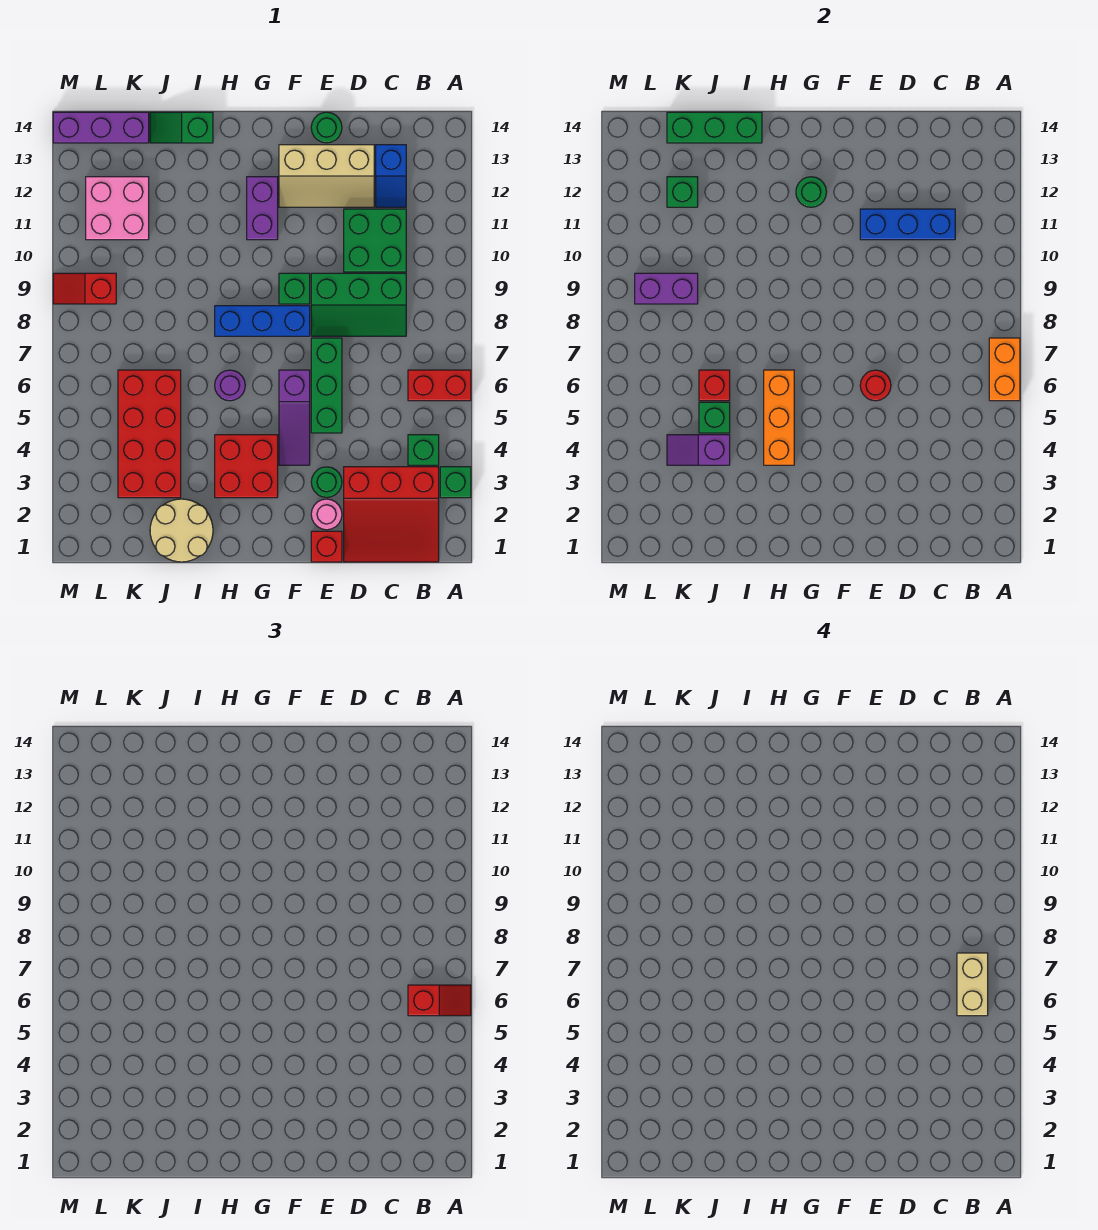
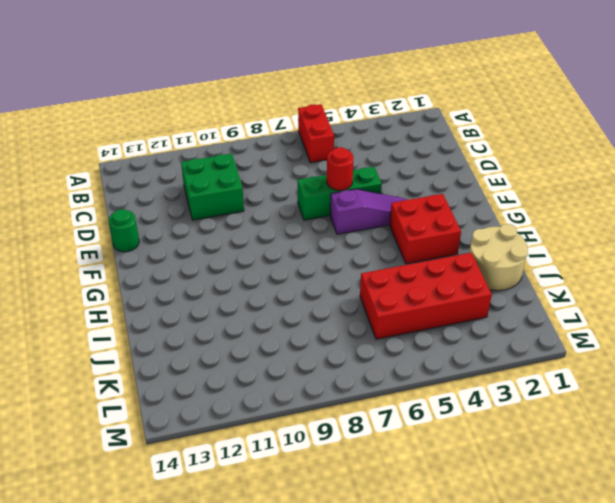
none -> green 1x1 brick [440,467,471,498]
none -> red 3x3 slope [344,467,439,562]
none -> green 1x1 brick [408,435,439,465]
none -> green 2x3 slope [311,273,406,336]

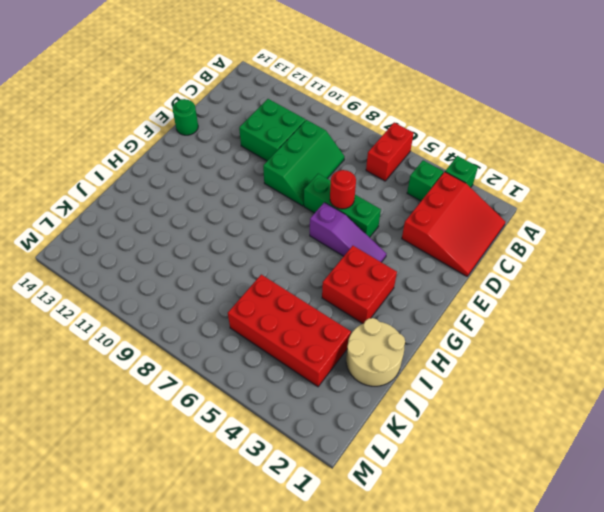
none -> blue 1x2 slope [376,145,406,207]
none -> tan 2x3 slope [279,145,374,207]
none -> red 1x1 brick [311,531,342,562]
none -> pink 1x1 round brick [311,499,342,530]

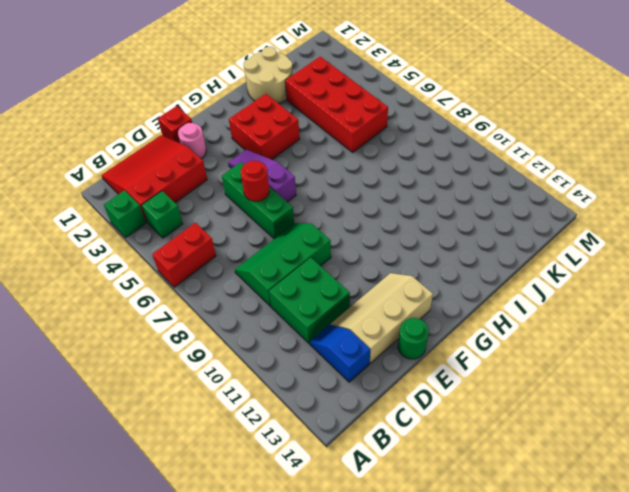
none -> green 1x1 round brick [311,467,342,497]
none -> blue 1x3 brick [215,306,310,336]
none -> green 1x1 brick [279,273,310,304]
none -> purple 1x2 brick [247,177,278,240]

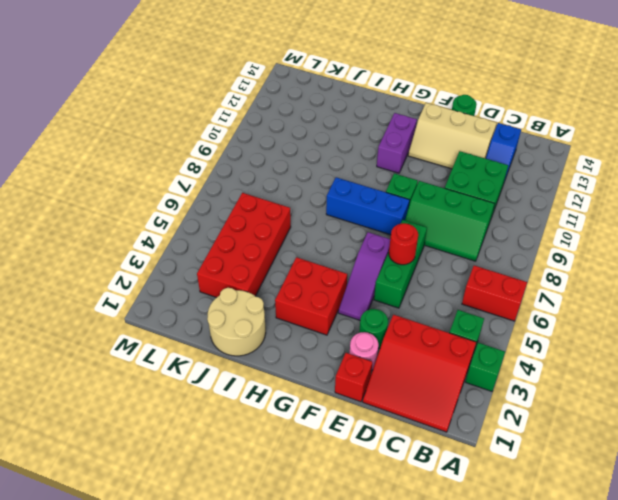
none -> purple 1x1 round brick [215,370,245,401]
none -> green 1x2 slope [150,112,213,143]
none -> pink 2x2 brick [86,177,149,240]
none -> purple 1x3 brick [53,112,149,143]

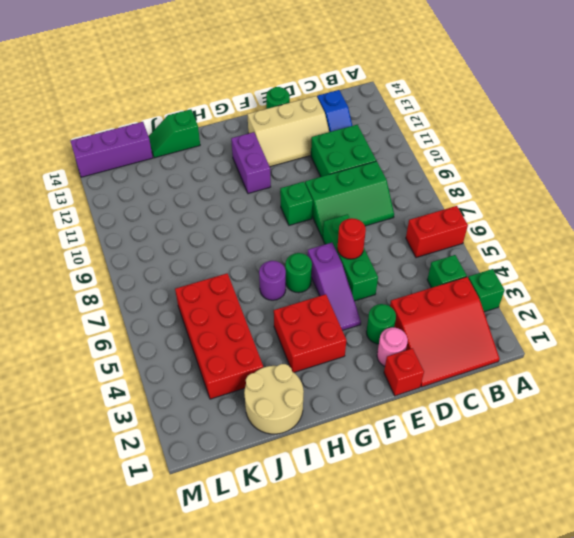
green 1x1 round brick [285,253,312,293] -> green 1x1 round brick moved to [796,177,826,207]
none -> blue 1x3 brick [215,306,310,336]
none -> pink 2x2 brick [86,177,149,240]
none -> red 1x2 slope [53,273,116,304]
none -> orange 1x2 brick [989,338,1020,401]

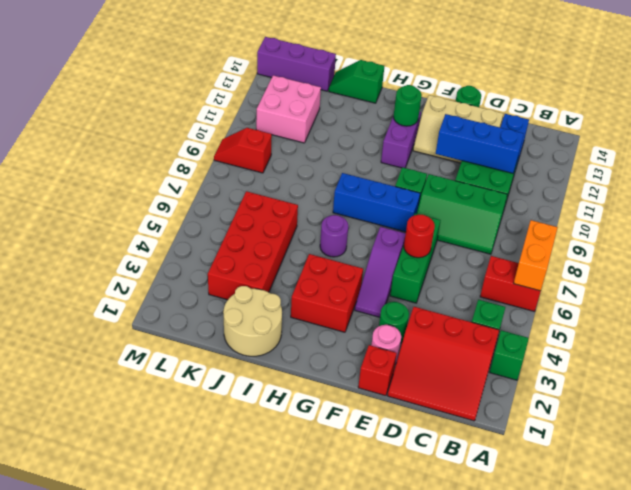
none -> orange 1x3 brick [764,370,794,465]
none -> green 1x3 brick [667,112,762,143]
none -> purple 1x2 slope [667,435,730,465]
none -> green 1x1 brick [699,402,730,433]

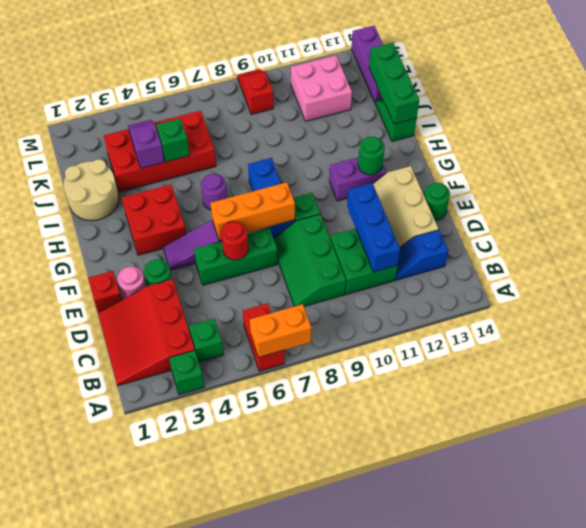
orange 1x3 brick [210,182,295,240] -> orange 1x3 brick moved to [764,370,794,465]
none -> red 1x1 brick [699,370,730,401]
none -> purple 1x2 brick [635,273,698,304]
none -> green 1x1 brick [667,177,698,207]
none -> red 1x2 slope [408,985,471,1016]

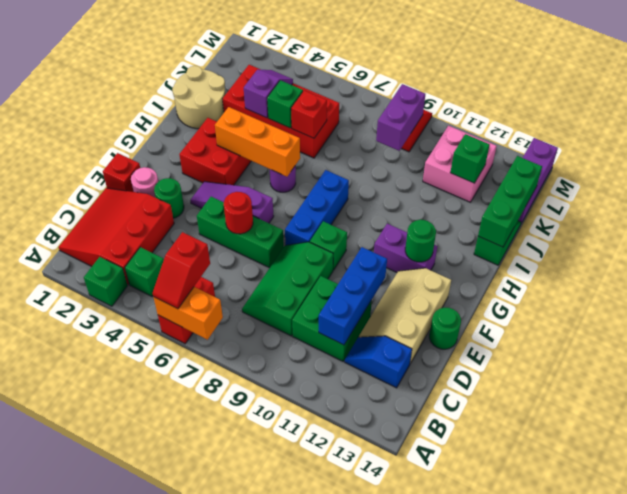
none -> tan 1x2 brick [957,953,988,1016]

